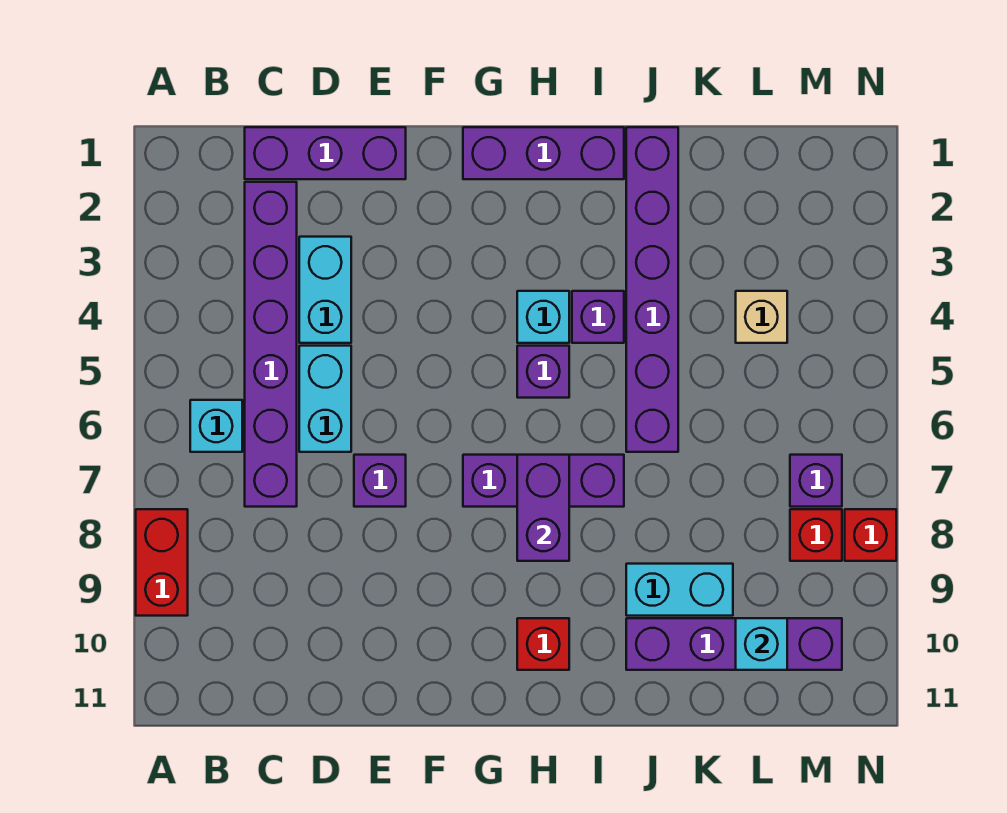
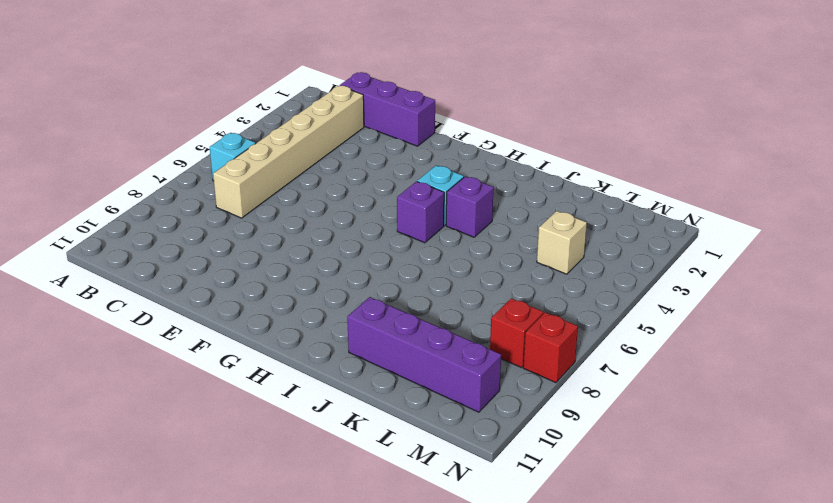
tan 1x6 brick [213,86,364,218] -> purple 1x6 brick [245,182,297,507]
none -> red 1x2 brick [136,509,188,616]
none -> cyan 1x2 brick [299,237,351,343]
none -> cyan 1x2 brick [299,346,351,452]

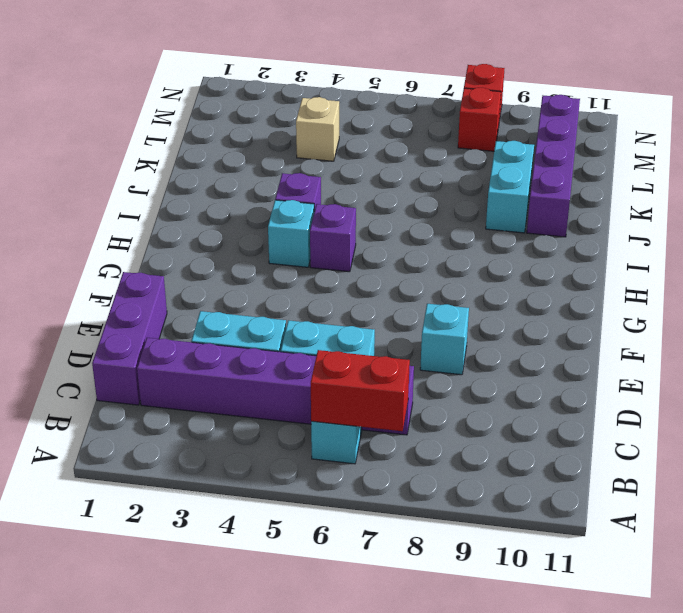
red 1x2 brick [311,350,410,431] -> red 1x2 brick moved to [136,509,188,616]
cyan 1x1 brick [420,304,469,375] -> cyan 1x1 brick moved to [736,618,787,670]
none -> purple 1x1 brick [354,455,406,507]
none -> purple 1x3 brick [463,127,624,179]
none -> purple 1x3 brick [463,455,624,507]

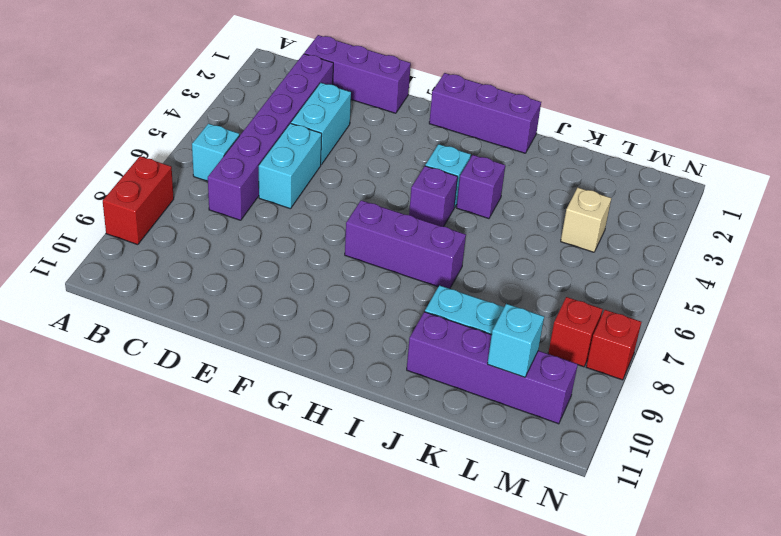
none -> purple 1x1 brick [354,455,406,507]
none -> red 1x1 brick [517,618,569,670]
none -> purple 1x6 brick [626,127,678,452]

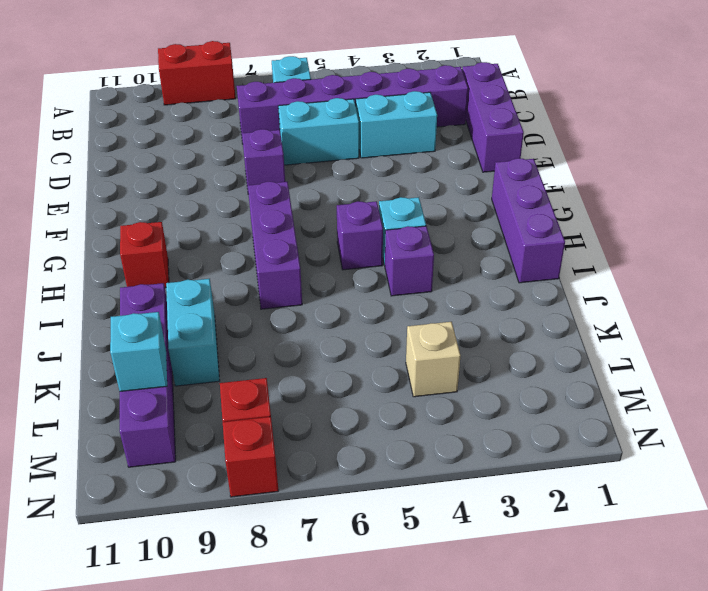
none -> purple 1x6 brick [626,127,678,452]
none -> purple 1x1 brick [790,455,842,507]
none -> purple 1x2 brick [517,455,569,561]

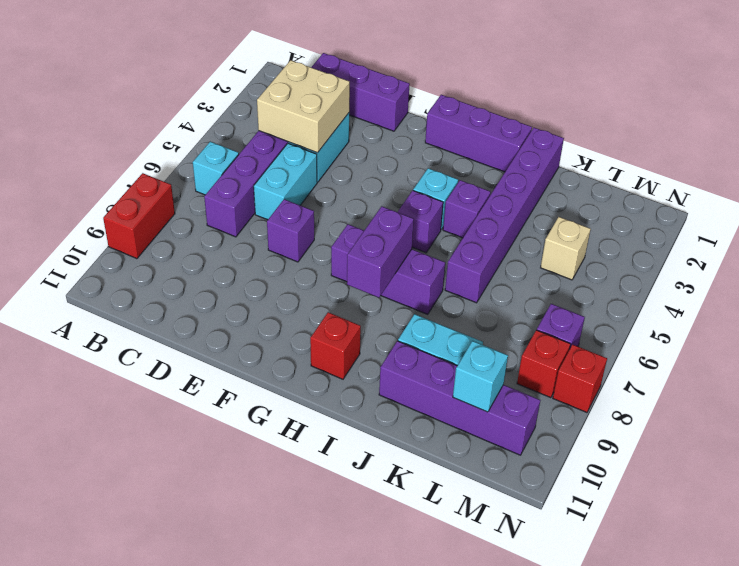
tan 2x2 brick [257,60,350,153] -> none

